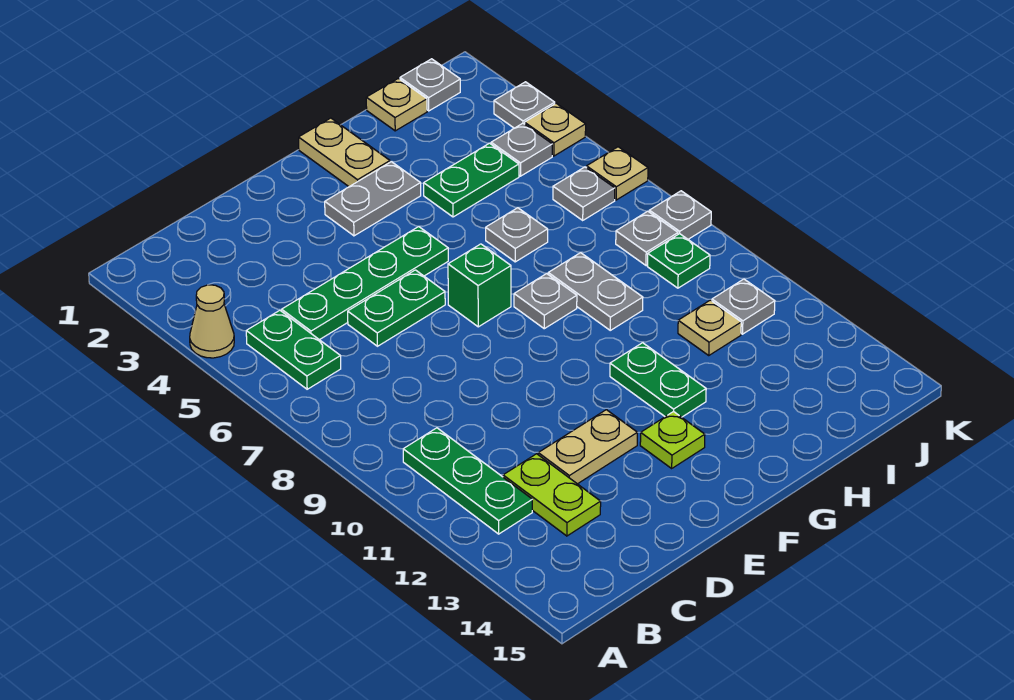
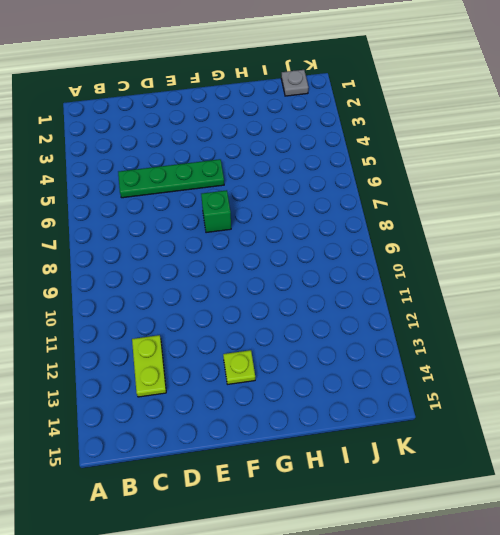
none -> tan 1x1 cone [190,285,234,358]
none -> green 1x2 plate [246,310,341,389]
none -> green 1x3 plate [403,428,532,534]

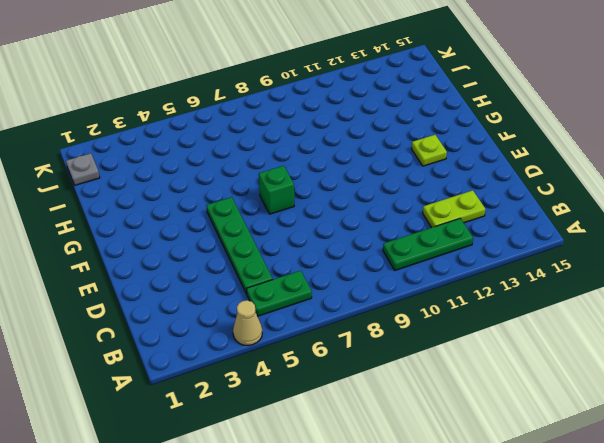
none -> green 1x2 plate [348,270,445,346]
none -> tan 1x2 plate [538,410,637,484]
none -> grey 1x2 plate [325,162,421,236]

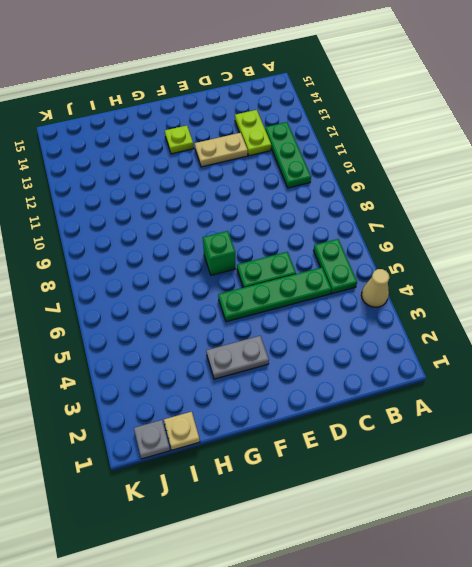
none -> tan 1x2 plate [299,118,390,187]
none -> grey 1x1 plate [514,274,577,329]
none -> green 1x2 plate [610,343,706,417]

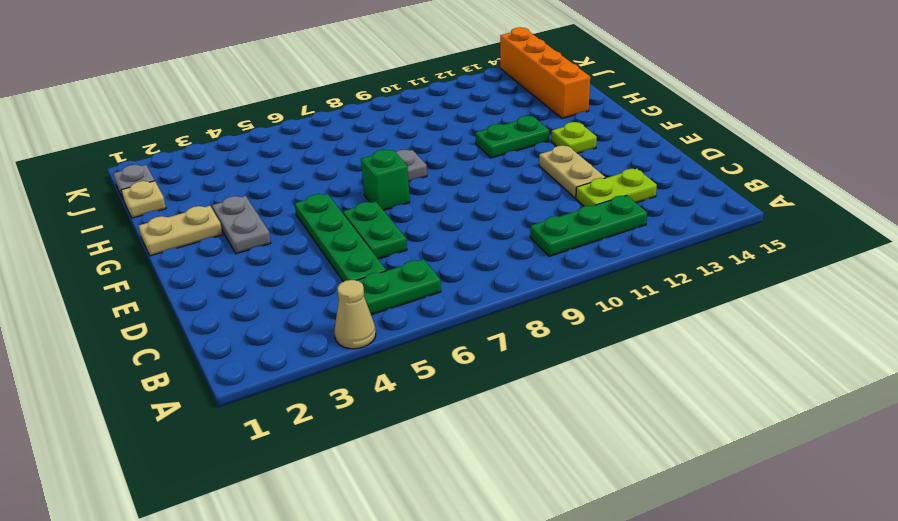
orange 1x4 brick [500,27,590,119] -> none
none -> green 1x2 plate [424,143,519,217]
none -> grey 1x1 plate [486,208,548,262]
none -> grey 1x2 plate [548,253,643,330]

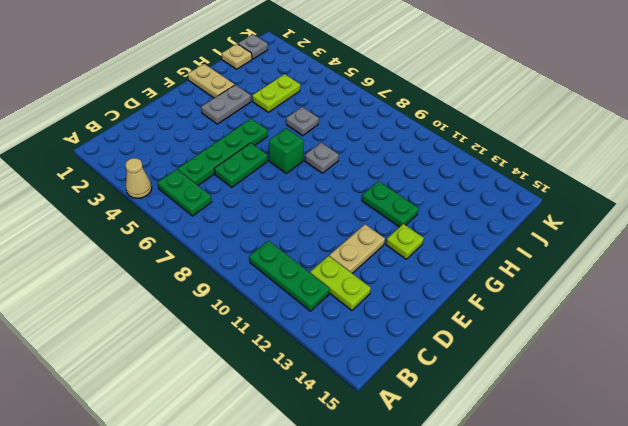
lime 1x2 plate [252,74,300,112] -> green 1x2 plate [424,143,519,217]
none -> grey 1x2 plate [548,253,643,330]
none -> tan 1x1 plate [678,300,741,355]
none -> grey 1x1 plate [491,123,552,176]

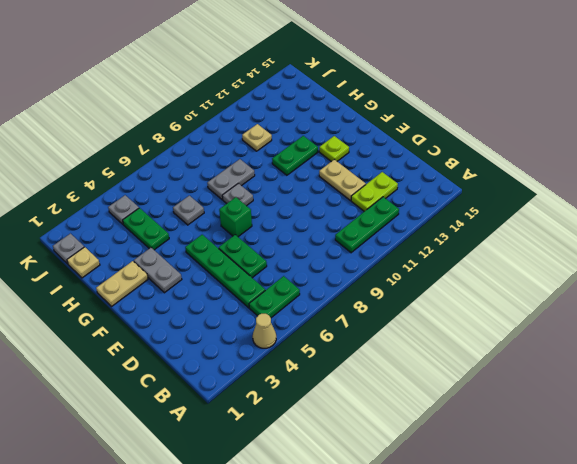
none -> grey 1x1 plate [553,167,615,220]
none -> grey 1x1 plate [616,211,678,265]
none -> green 1x1 plate [647,234,710,288]

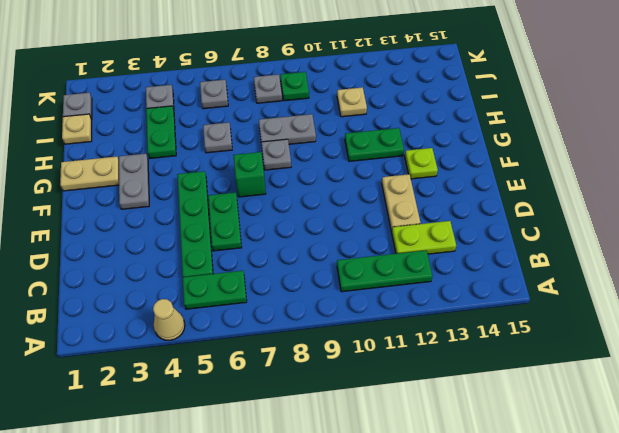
none -> grey 1x1 plate [712,279,775,334]
none -> grey 1x1 plate [494,82,555,128]
none -> tan 1x1 plate [525,103,586,156]

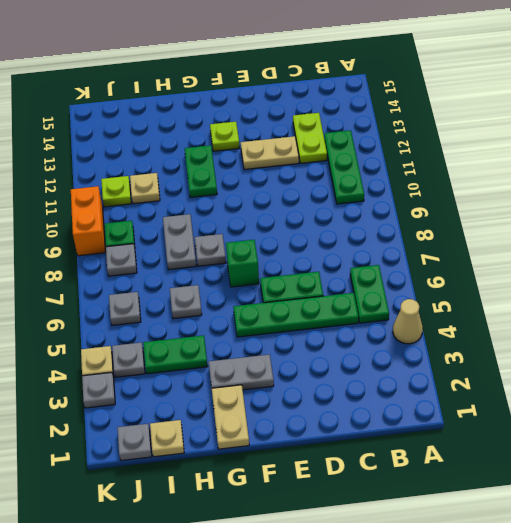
lime 1x1 plate [101,176,131,207] -> grey 1x1 plate [712,279,775,334]
orange 1x2 brick [71,186,105,256] -> none
none -> tan 1x1 plate [587,147,648,200]
none -> grey 1x1 plate [649,191,711,239]

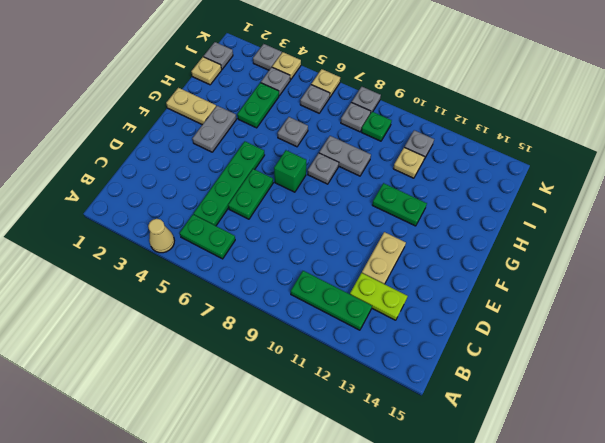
none -> lime 1x1 plate [640,411,705,468]

